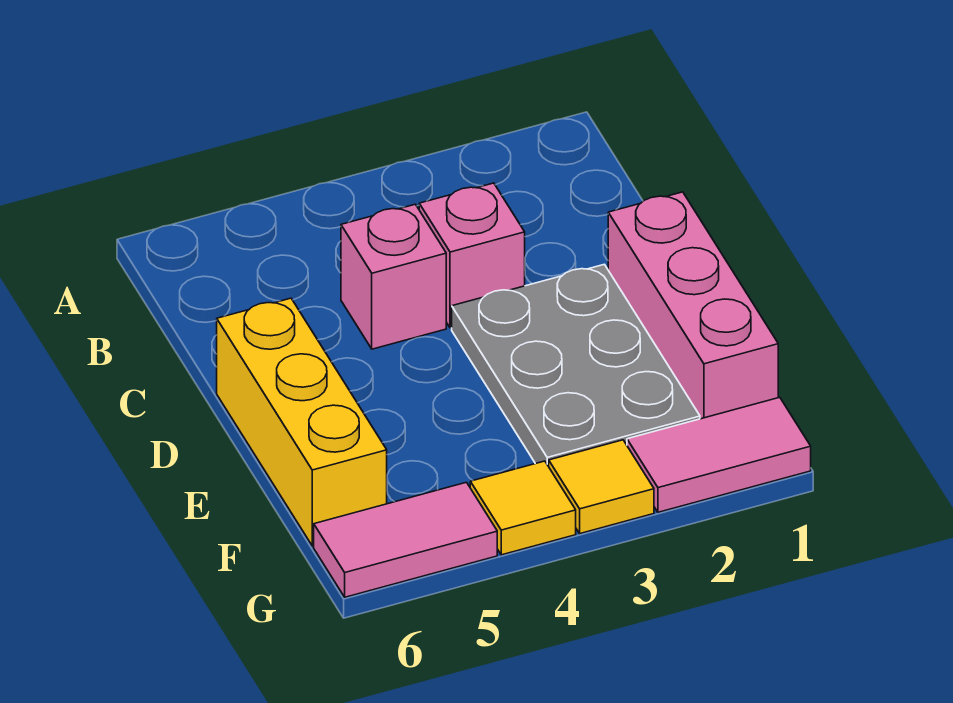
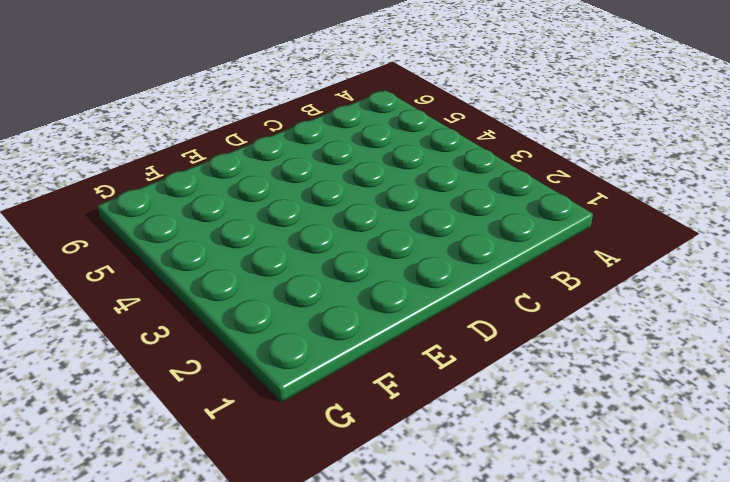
none -> pink 1x1 brick [419,183,525,328]
none -> pink 1x1 brick [341,204,446,349]

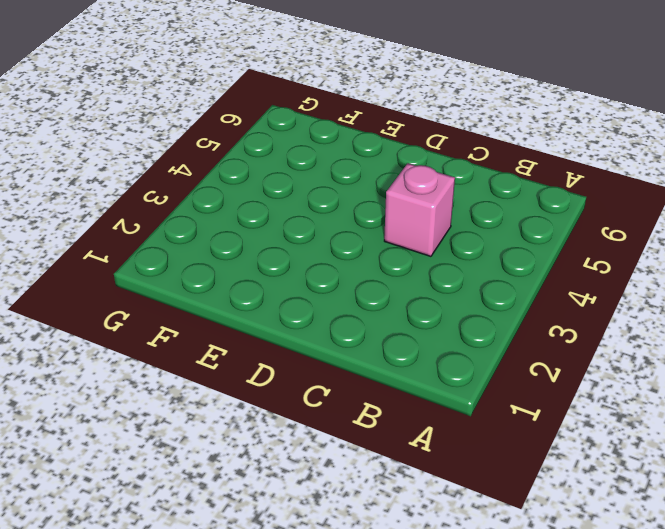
none -> pink 1x1 brick [419,183,525,328]
none -> pink 1x3 brick [608,192,778,419]

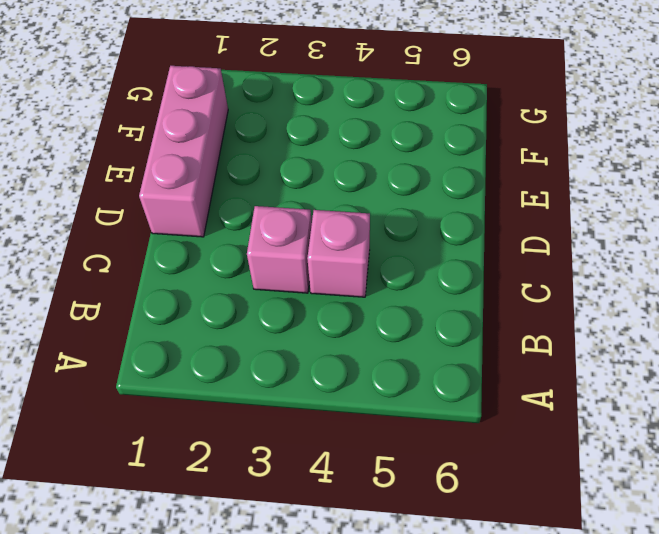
none -> grey 2x3 plate [452,264,700,466]
none -> yellow 1x3 brick [217,298,387,546]

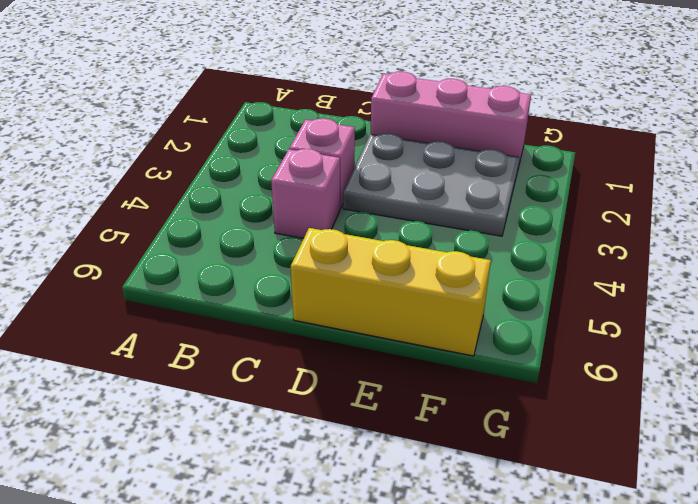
none -> pink 1x2 tile [627,397,811,512]
none -> yellow 1x1 tile [549,440,654,534]

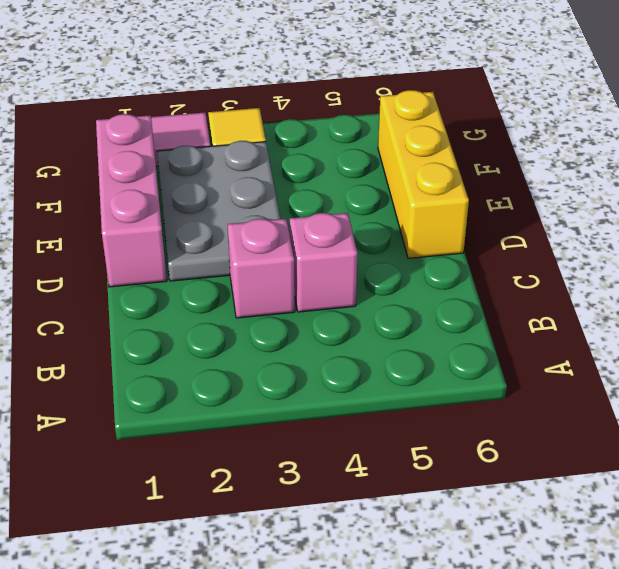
none -> yellow 1x1 tile [470,461,576,555]
none -> pink 1x2 tile [314,482,497,597]

